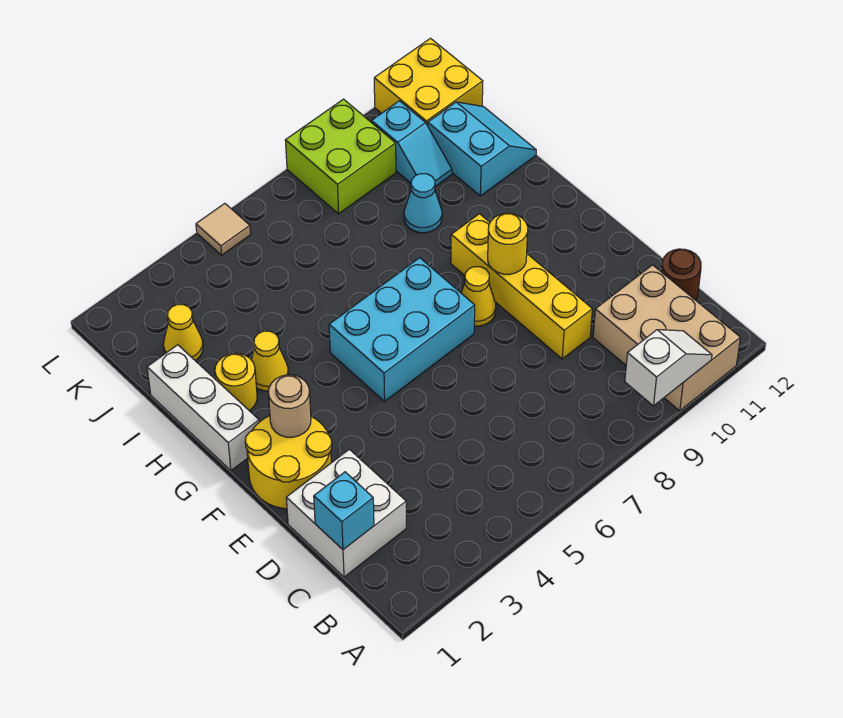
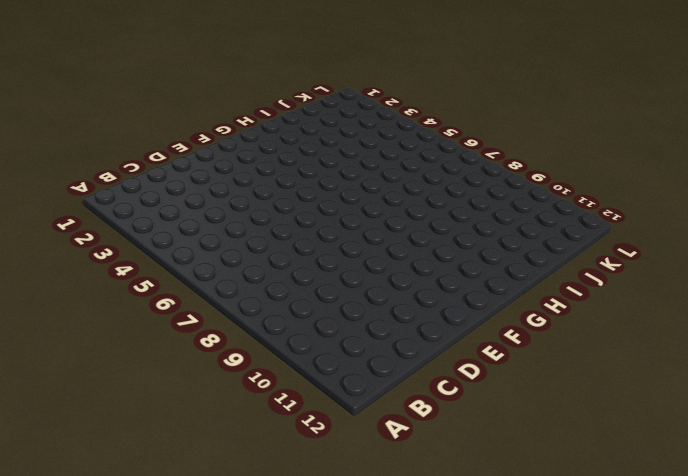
none -> tan 2x3 brick [593,265,740,411]
none -> white 2x2 brick [286,449,406,577]
none -> brown 1x1 round brick [661,249,701,300]

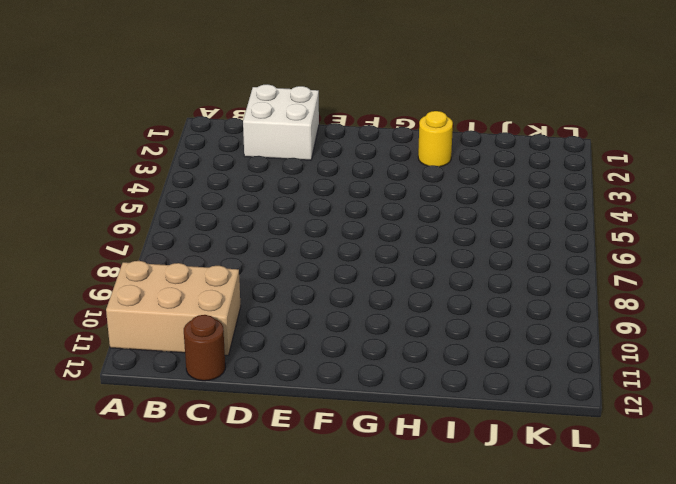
none -> yellow 1x4 brick [451,214,592,359]
none -> yellow 2x2 round brick [245,416,332,509]
none -> cyan 2x3 brick [329,258,475,401]

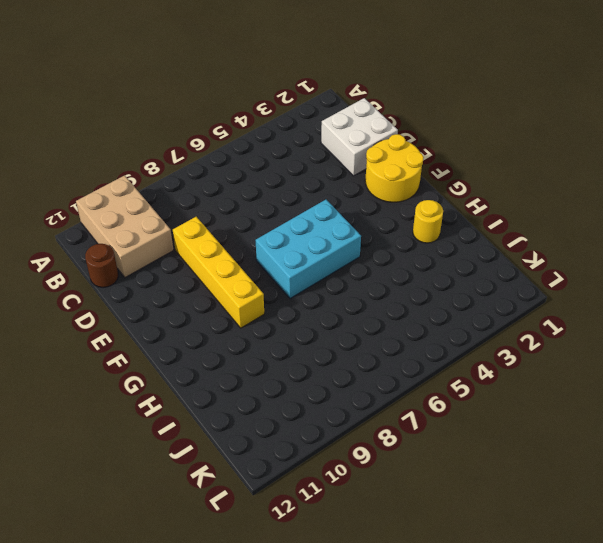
none -> yellow 1x1 cone [461,267,496,326]
none -> white 1x3 brick [147,345,259,470]
none -> yellow 1x1 cone [251,331,288,391]

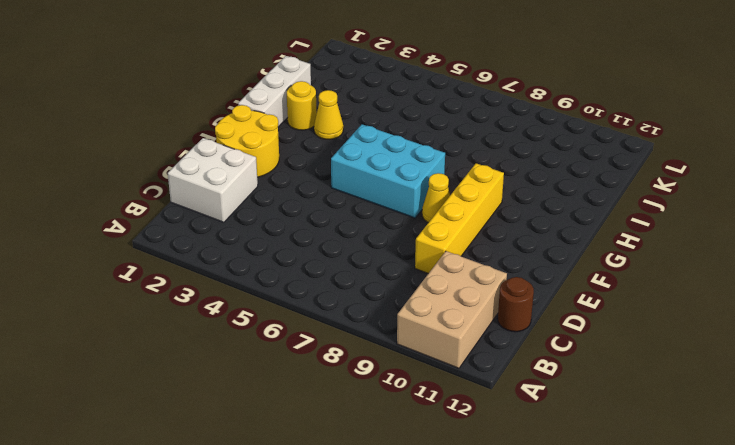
none -> cyan 1x1 cone [404,174,442,233]
none -> cyan 2x2 slope [428,102,536,196]
none -> yellow 1x1 cone [163,304,203,361]

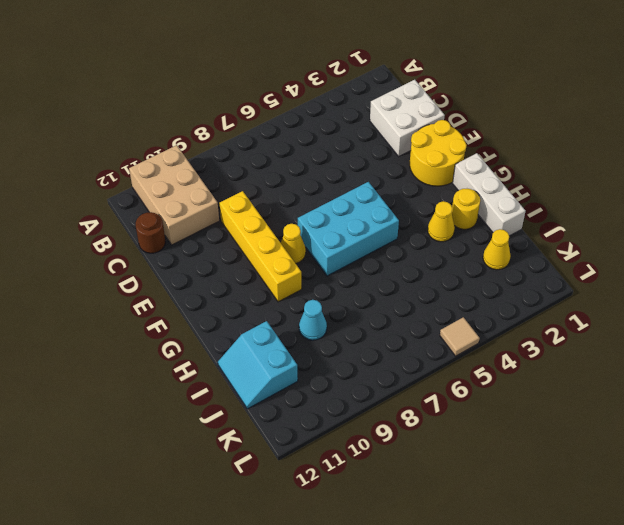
none -> cyan 1x2 slope [372,101,452,186]
none -> lime 2x2 brick [285,99,396,214]
none -> yellow 2x2 brick [374,38,483,126]

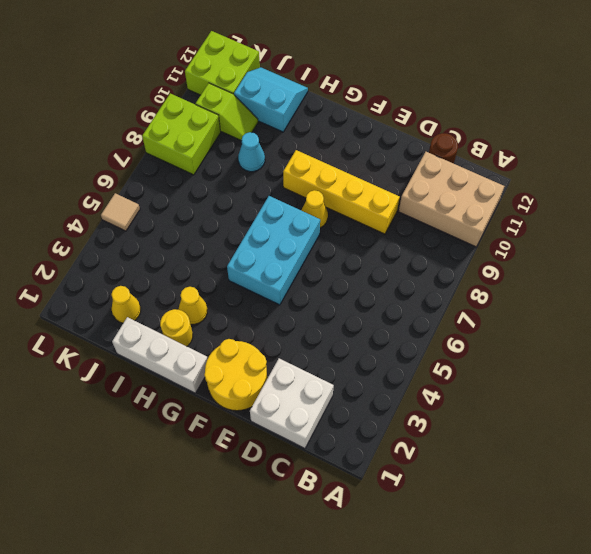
lime 1x2 slope [196,83,258,141] -> cyan 1x2 slope [372,101,452,186]
lime 2x2 brick [185,31,260,95] -> yellow 2x2 brick [374,38,483,126]
none -> white 1x2 slope [625,330,712,406]
none -> cyan 1x1 brick [314,472,374,550]
none -> tan 1x1 round brick [268,375,311,437]

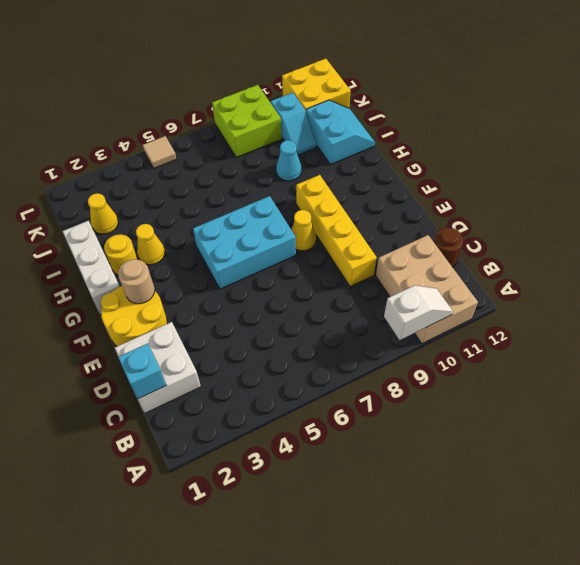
none -> yellow 1x1 round brick [488,213,528,274]

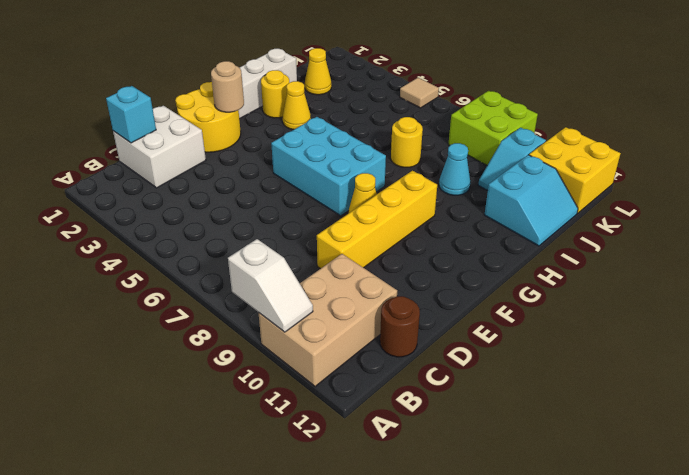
yellow 1x1 round brick [391,117,423,167] -> yellow 1x1 round brick moved to [488,213,528,274]

